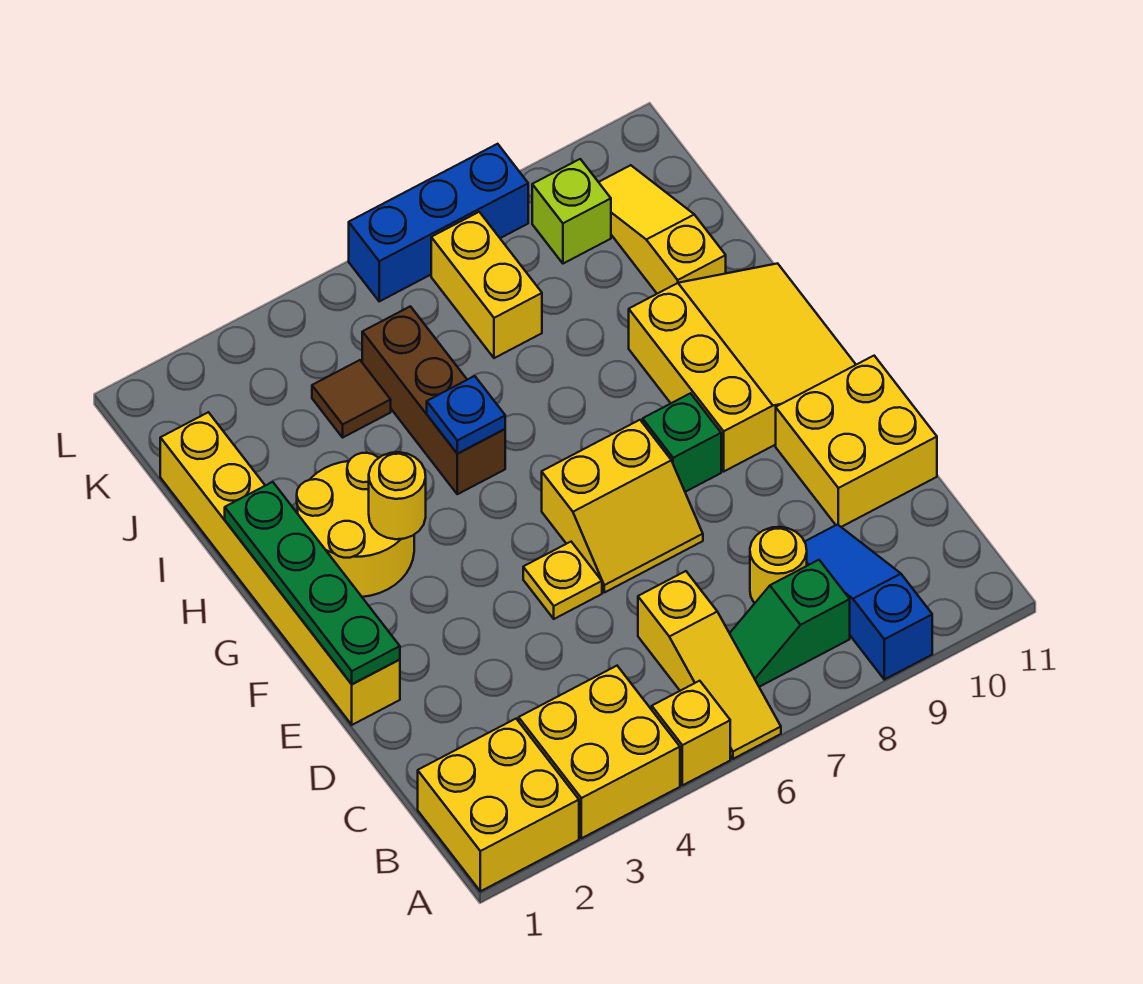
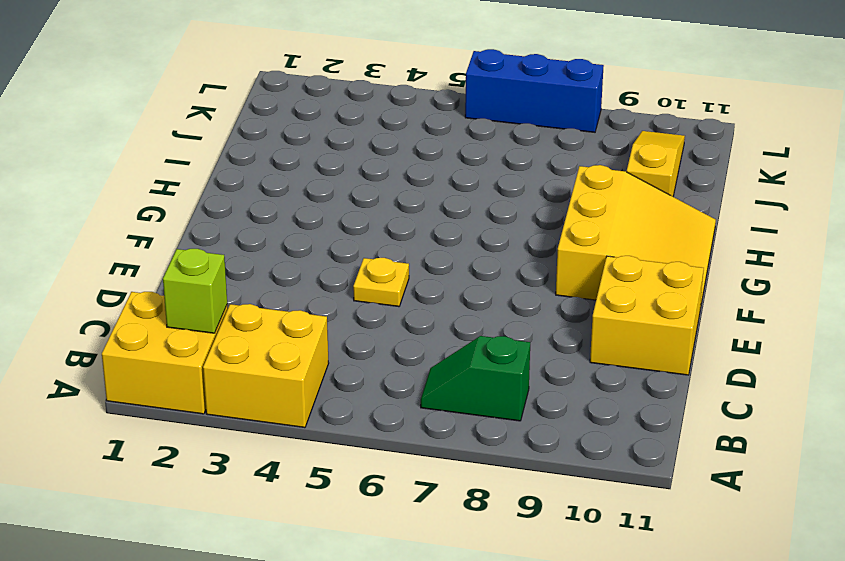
lime 1x1 brick [163,249,227,333] -> lime 1x1 brick moved to [532,159,611,264]
none -> yellow 1x1 brick [652,681,730,785]
none -> yellow 1x3 slope [638,571,781,759]
none -> blue 1x3 slope [805,525,932,680]

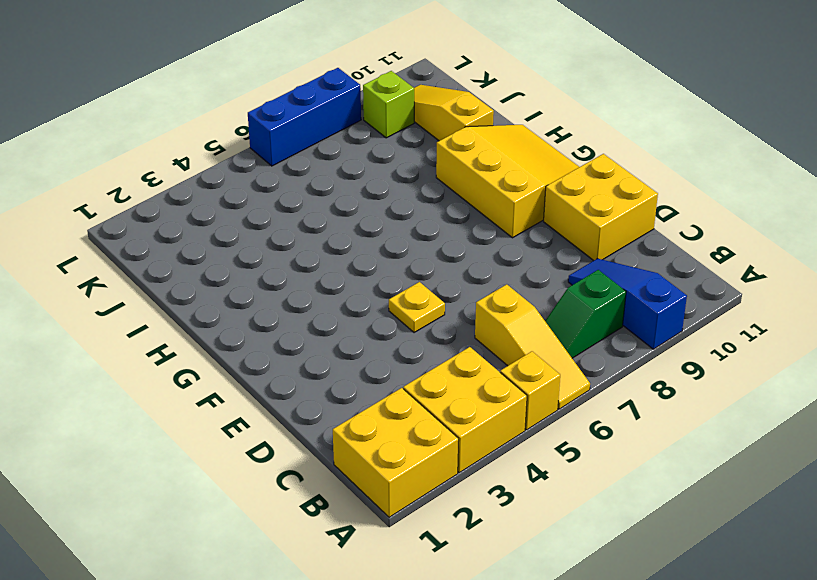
none -> yellow 1x1 round brick [750,527,807,603]
none -> yellow 1x6 brick [160,412,400,725]
none -> yellow 2x2 slope [542,420,703,593]

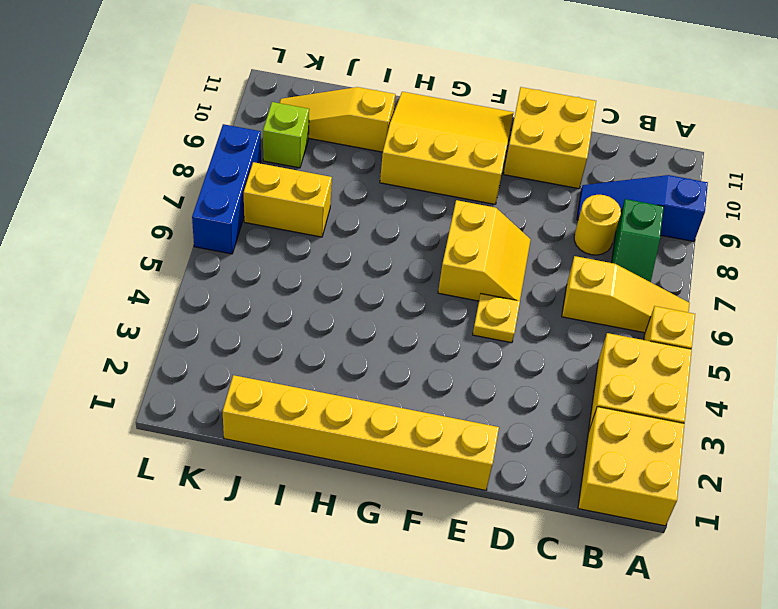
none -> green 1x1 brick [643,393,721,492]
none -> yellow 2x2 round brick [297,453,414,597]
none -> brown 1x3 brick [362,306,505,494]

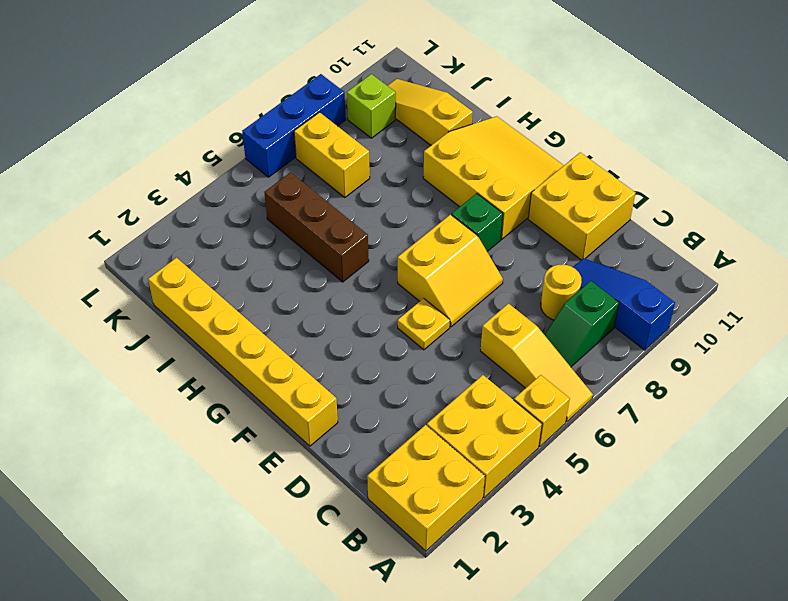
none -> yellow 2x2 round brick [297,453,414,597]
none -> brown 1x1 tile [312,360,391,437]
none -> green 1x4 plate [225,482,400,684]

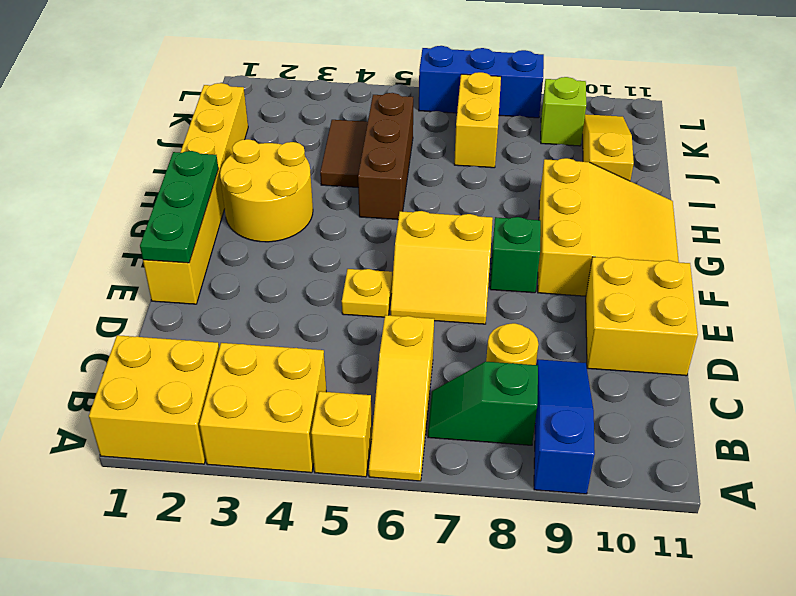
green 1x3 plate [140,151,218,263] -> green 1x4 plate [225,482,400,684]
brown 1x2 tile [320,120,368,187] -> brown 1x1 tile [312,360,391,437]
none -> yellow 1x1 round brick [369,452,426,539]
none -> blue 1x1 plate [427,376,505,454]

